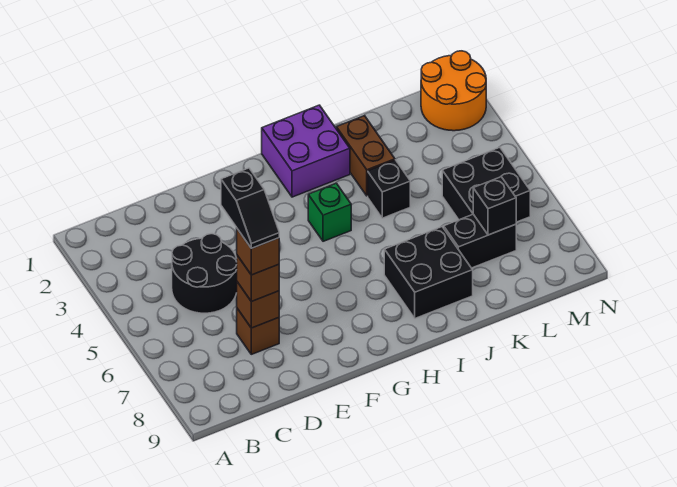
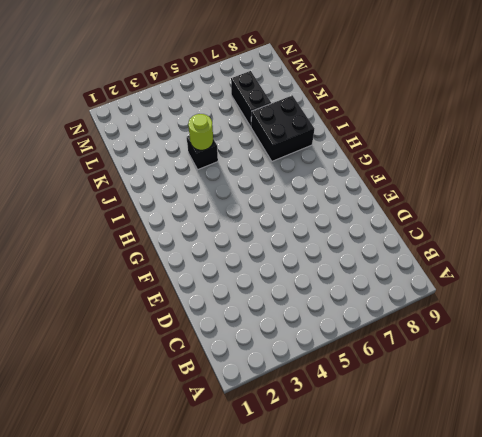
lime 1x1 round brick [188,114,213,150] -> none
none -> black 2x2 round brick [172,234,237,313]
none -> brown 1x1 brick [237,309,279,354]
none -> purple 2x2 brick [262,105,350,197]

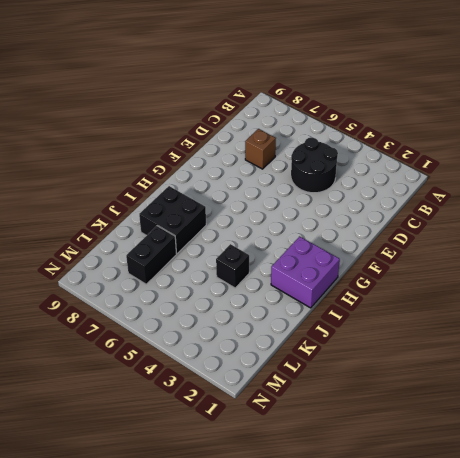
none -> green 1x1 brick [308,183,351,241]
none -> brown 1x2 brick [336,116,395,196]
none -> black 2x2 brick [442,147,530,222]

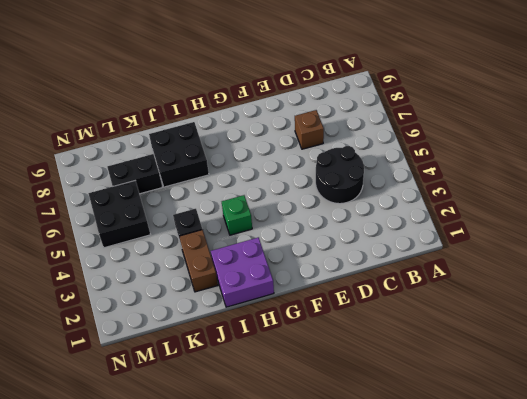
none -> orange 2x2 round brick [421,51,486,131]
none -> brown 1x1 brick [237,282,279,328]
none -> black 1x1 brick [473,177,516,235]

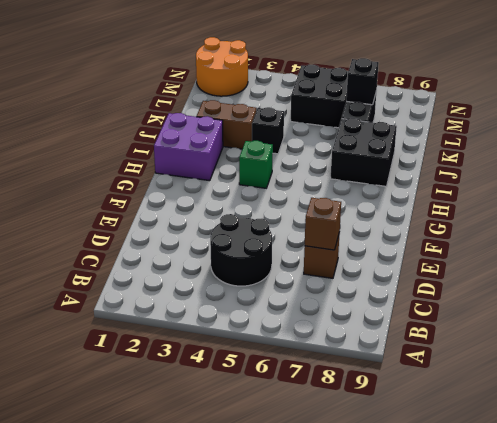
none -> brown 1x1 brick [237,255,279,302]
none -> brown 1x1 brick [237,229,279,275]
none -> black 1x2 slope [221,168,279,248]

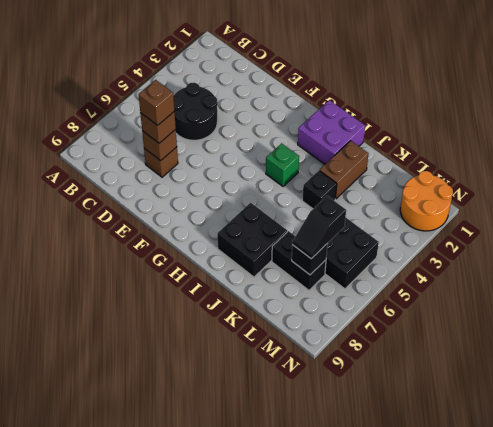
black 1x2 slope [292,196,346,259] -> black 1x2 slope moved to [221,168,279,248]

